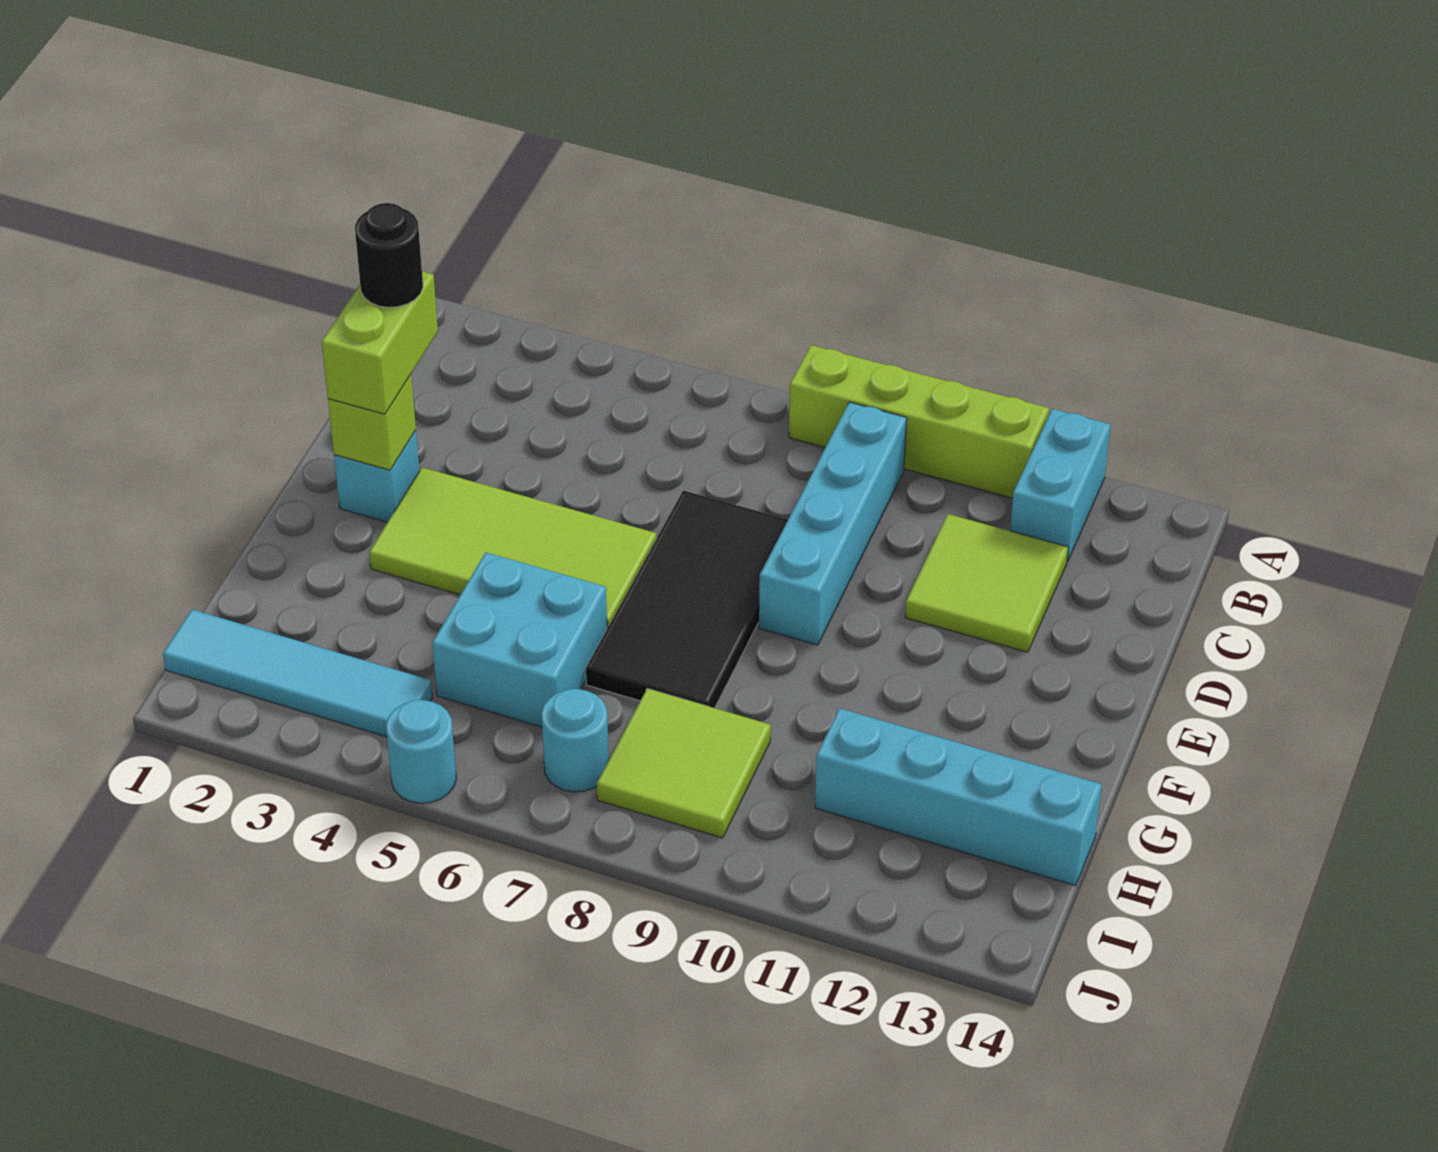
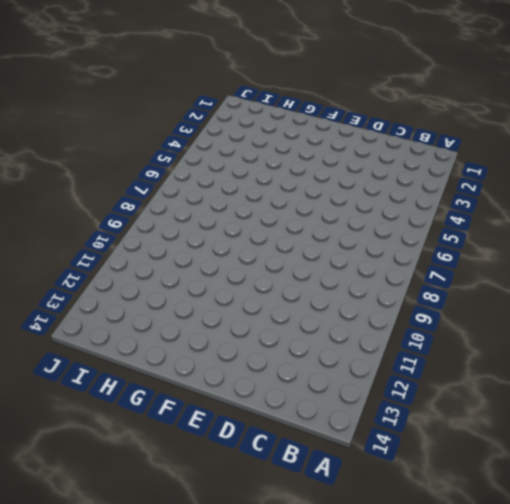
none -> lime 1x4 brick [789,345,1049,498]
none -> cyan 1x2 brick [1010,409,1111,562]
none -> cyan 1x4 brick [759,402,907,645]

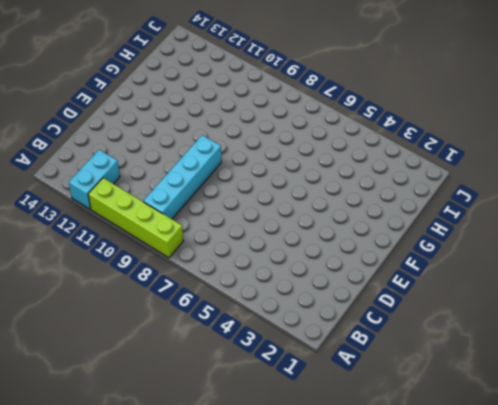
none -> lime 2x2 tile [905,514,1068,652]
none -> black 2x4 tile [586,491,788,708]
none -> cyan 1x1 brick [334,430,419,522]

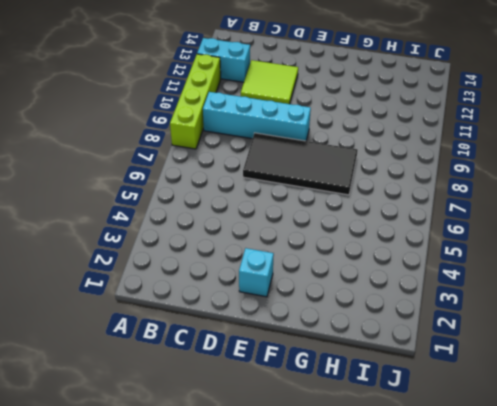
none -> lime 2x4 tile [369,467,657,628]
none -> cyan 2x2 brick [432,553,607,727]
none -> lime 2x2 tile [597,689,771,838]

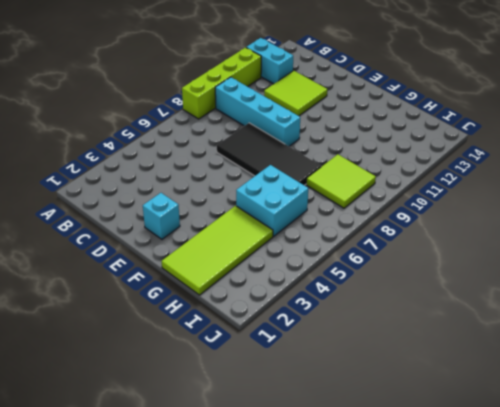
lime 2x4 tile [161,206,273,295] -> lime 2x4 tile moved to [369,467,657,628]
none -> cyan 1x4 brick [815,708,1102,885]
none -> cyan 1x4 tile [163,610,432,737]
none -> cyan 1x1 round brick [541,689,609,792]

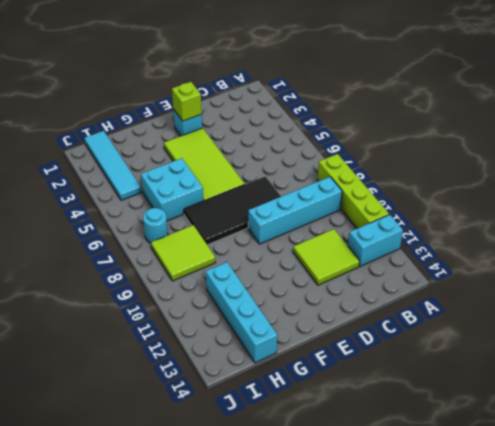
none -> cyan 1x1 round brick [386,700,456,803]
none -> lime 1x2 brick [322,272,438,414]
none -> black 1x1 round brick [355,203,423,307]

